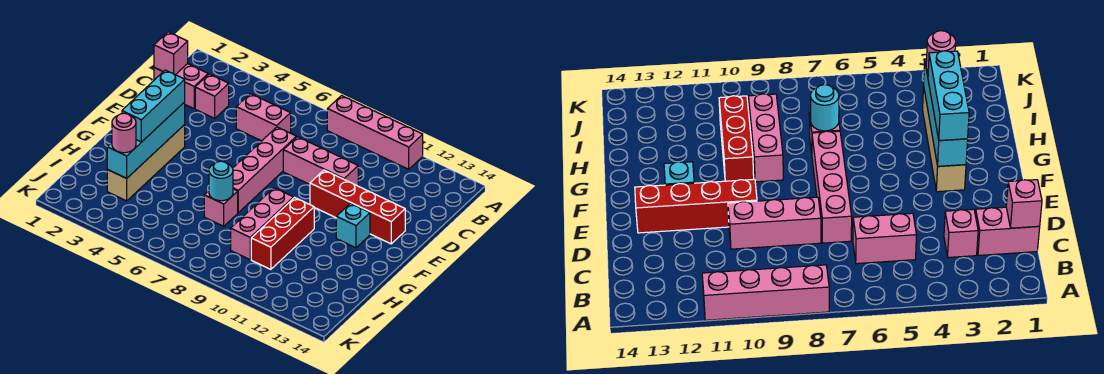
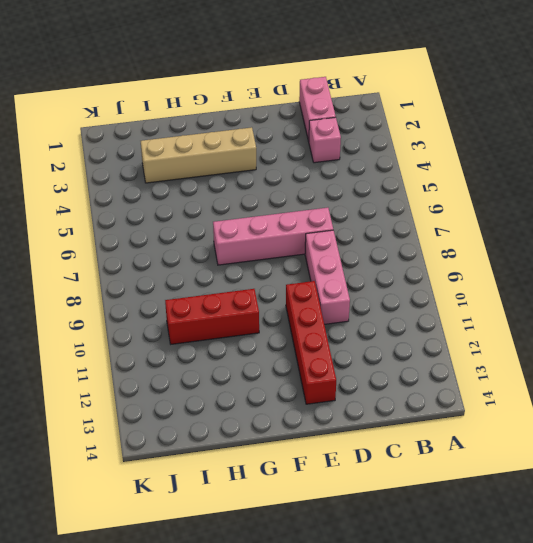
none -> pink 1x4 brick [327,96,423,169]
none -> pink 1x2 brick [236,94,291,141]
none -> cyan 1x1 brick [336,203,370,248]

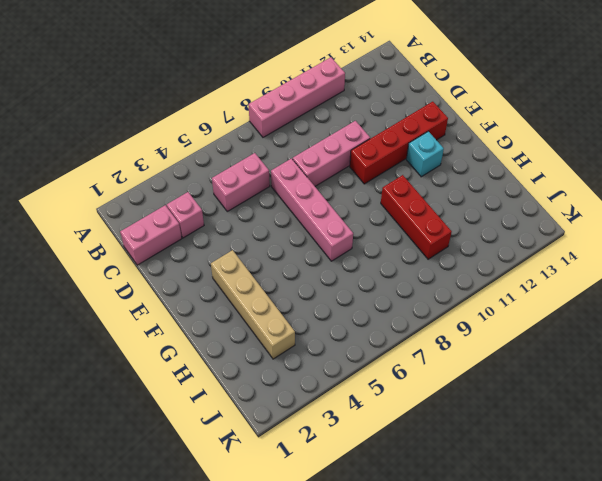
none -> pink 1x3 brick [231,188,294,259]
none -> pink 1x1 brick [204,189,238,226]
none -> pink 1x1 brick [154,32,188,75]

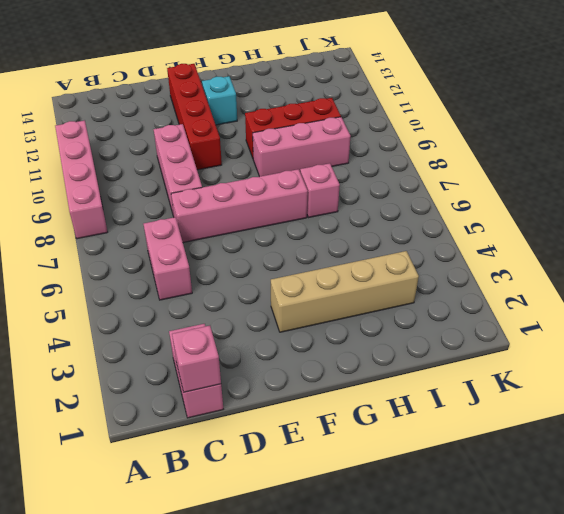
none -> pink 1x1 brick [195,74,229,118]
none -> cyan 1x4 brick [107,102,185,178]
none -> cyan 1x1 round brick [209,161,233,201]

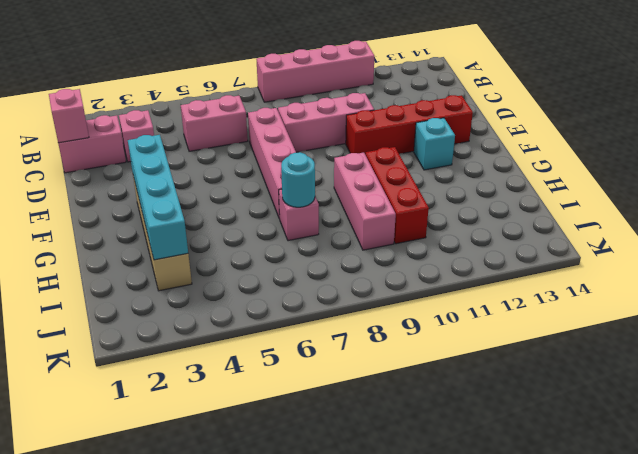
none -> cyan 1x3 brick [122,70,185,142]
none -> pink 1x1 round brick [112,113,136,153]

